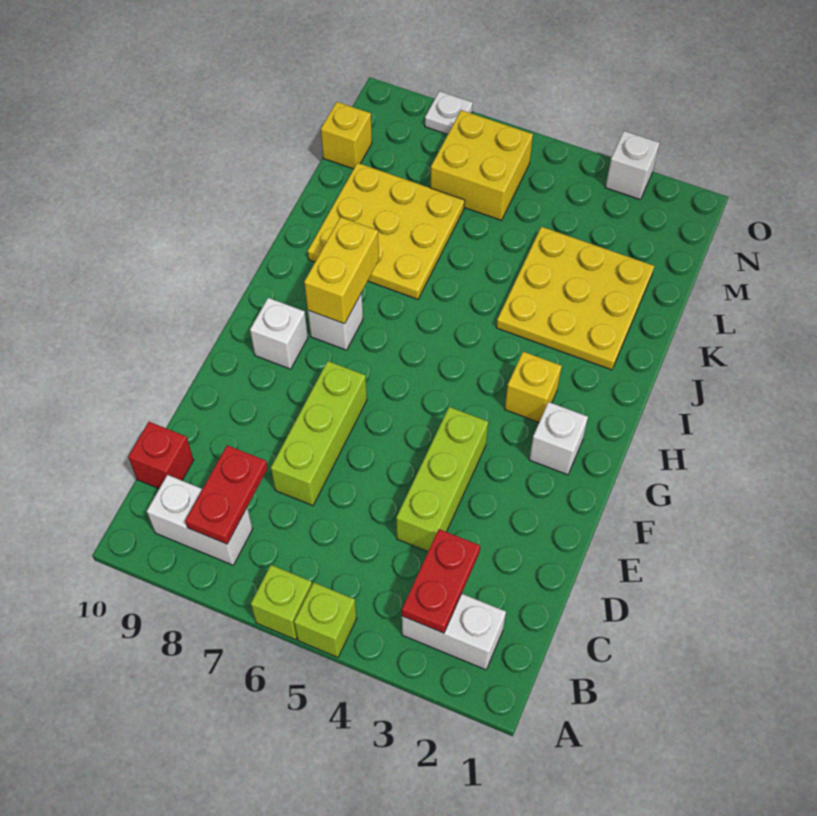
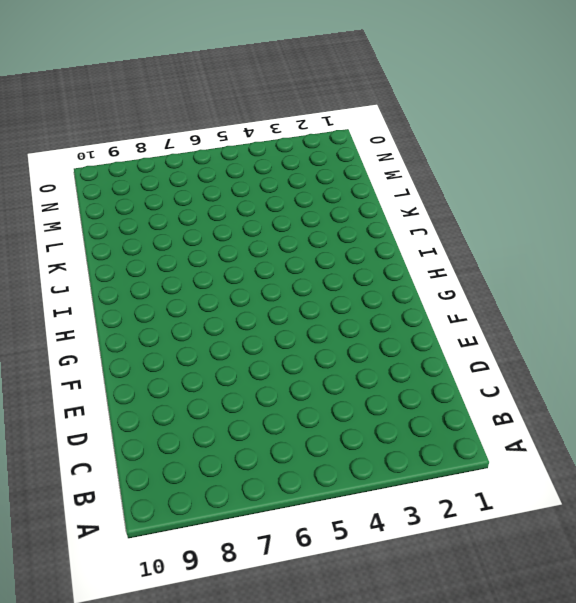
none -> lime 1x1 brick [294,582,357,657]
none -> lime 1x1 brick [251,565,312,640]
none -> white 1x2 brick [402,594,506,670]

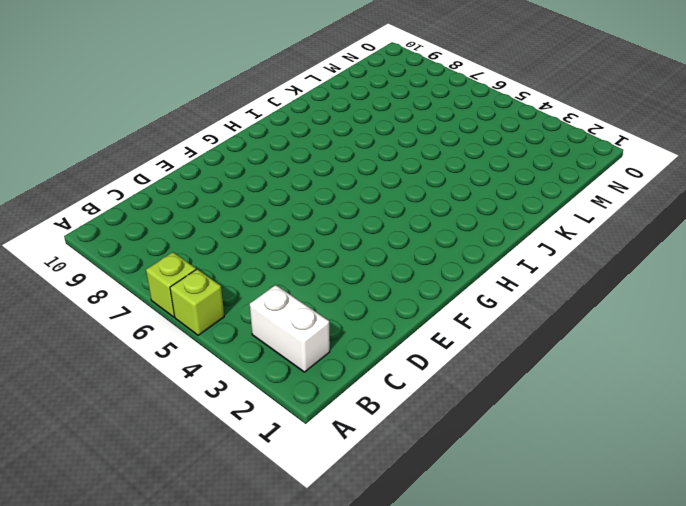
none -> white 1x2 brick [147,475,253,565]
none -> red 1x1 brick [128,422,194,489]
none -> lime 1x3 brick [396,407,488,552]

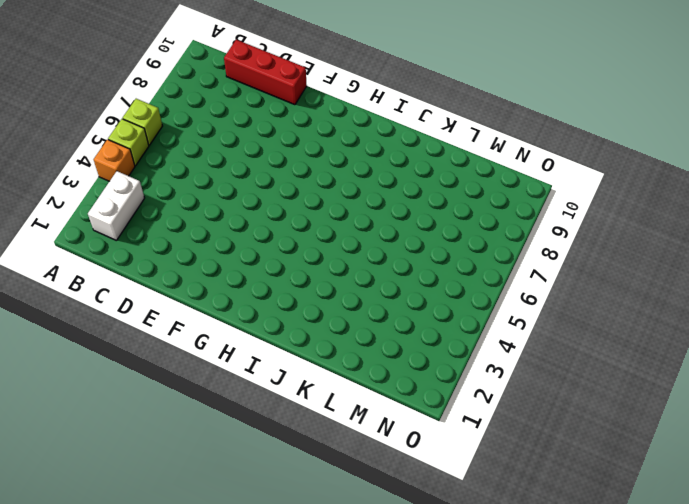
orange 1x1 brick [94,140,135,181] -> none
red 1x3 brick [224,40,307,105] -> red 1x1 brick [128,422,194,489]
none -> white 1x2 brick [147,475,253,565]
none -> lime 1x3 brick [396,407,488,552]
none -> lime 1x3 brick [271,361,367,506]

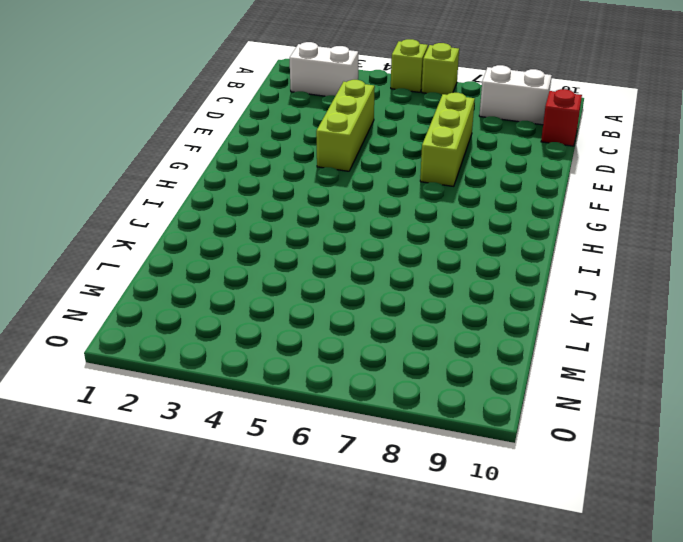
none -> white 1x1 brick [529,402,588,475]
none -> white 1x1 brick [250,298,308,369]
none -> yellow 1x1 brick [505,352,562,422]

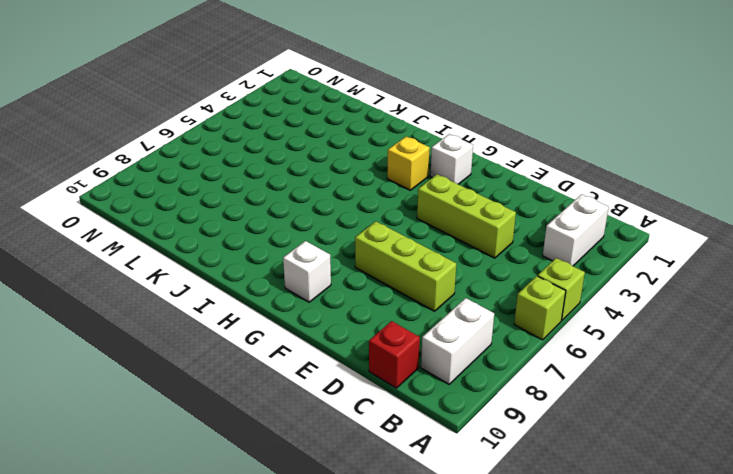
none -> white 1x1 brick [308,293,363,350]
none -> yellow 3x3 plate [496,227,654,370]
none -> yellow 3x3 plate [308,163,465,299]

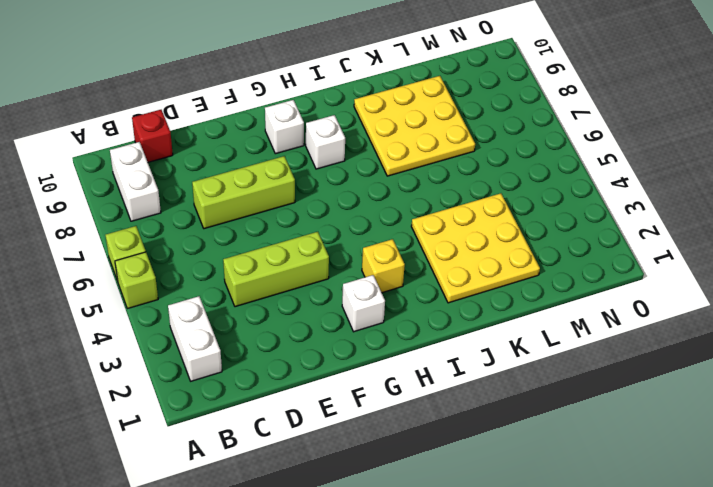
none -> yellow 2x2 brick [430,110,533,220]
none -> yellow 1x1 brick [321,102,372,169]
none -> white 1x1 brick [605,131,660,200]

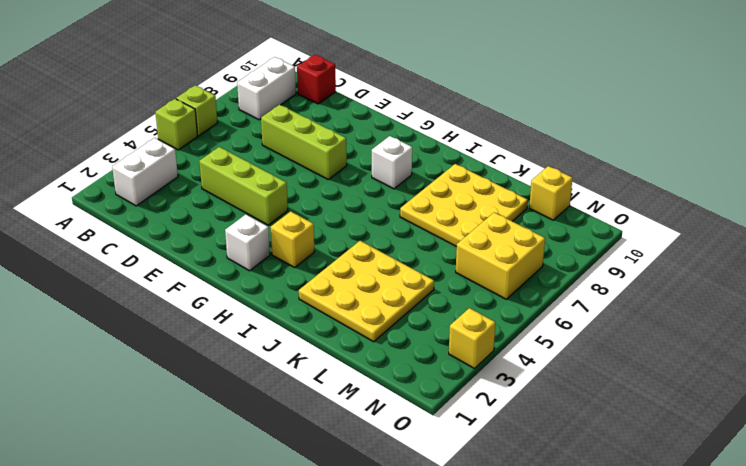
yellow 1x1 brick [449,308,495,369] -> white 1x1 brick [605,131,660,200]
none -> white 1x1 brick [250,298,308,369]
none -> white 1x1 plate [425,91,473,134]
none -> red 1x2 plate [402,529,480,633]

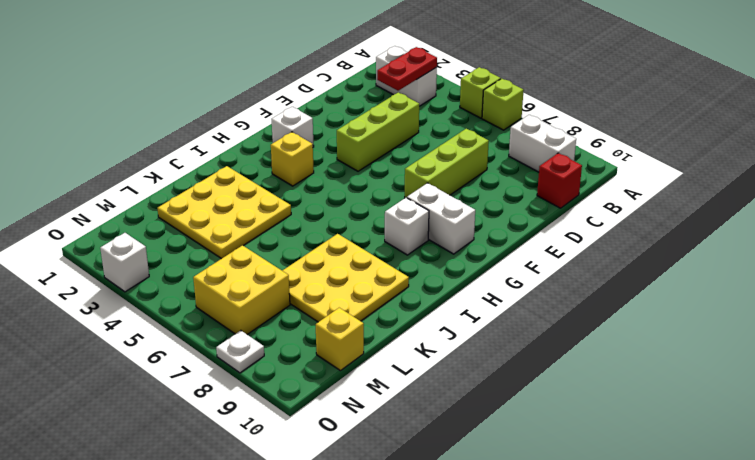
white 1x2 brick [407,183,475,254] -> white 1x1 brick [250,298,308,369]
none -> red 1x2 plate [185,445,268,544]
none -> yellow 1x2 brick [304,217,379,324]

